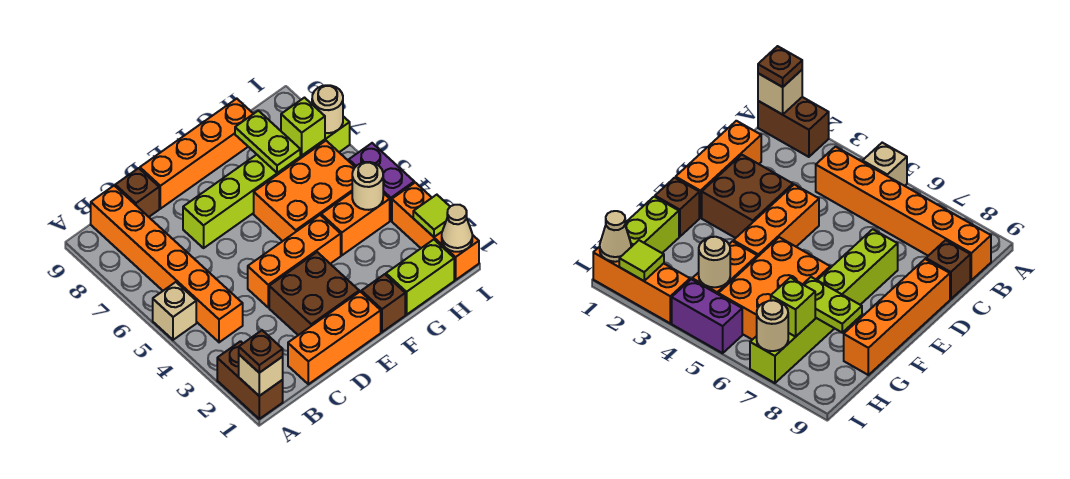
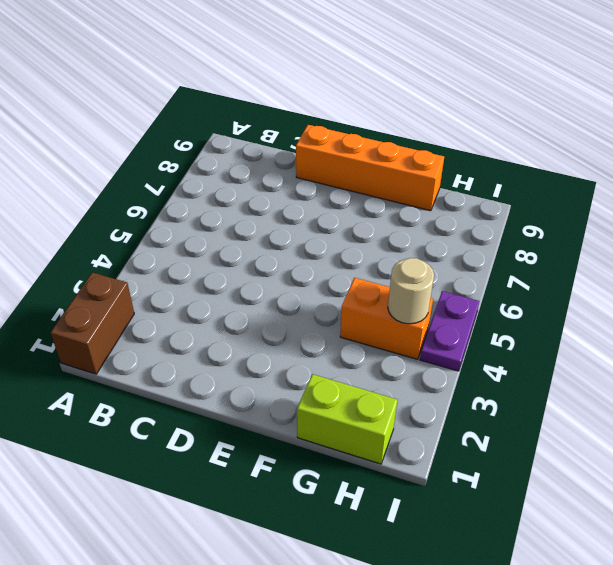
purple 1x2 plate [420,291,479,371] -> purple 1x2 brick [349,143,414,221]
none -> tan 1x1 brick [153,282,196,340]
none -> orange 1x6 brick [91,186,243,342]
none -> orange 1x3 brick [288,292,381,384]

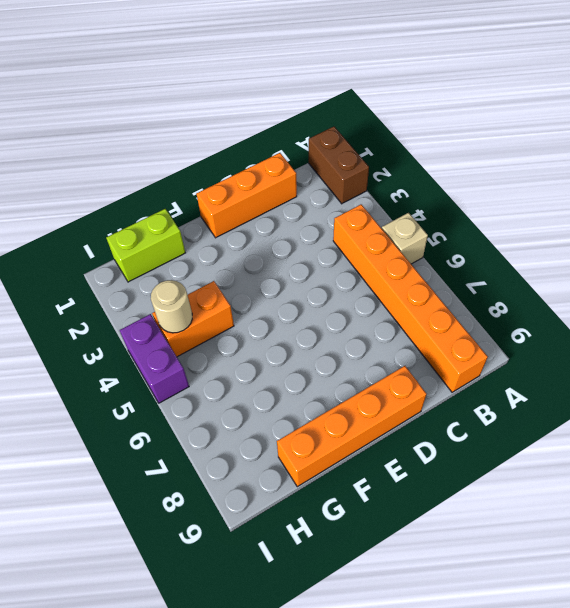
none -> brown 1x1 brick [115,168,159,217]
none -> brown 2x2 brick [269,252,359,335]
none -> orange 1x3 brick [248,215,341,307]

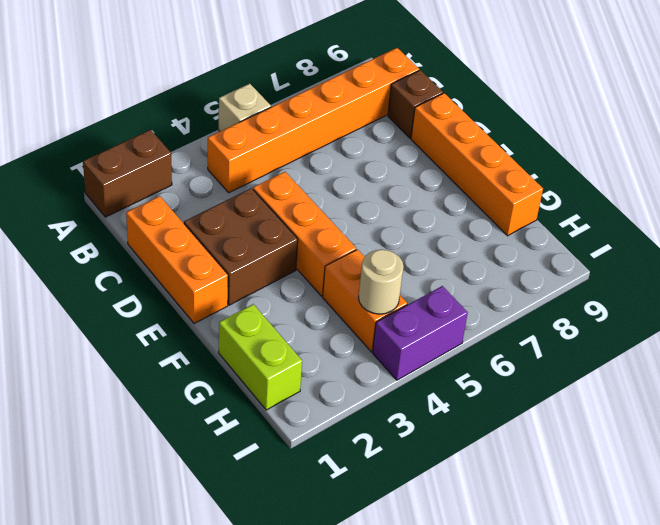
none -> lime 1x6 brick [183,117,350,248]
none -> brown 1x1 brick [361,274,405,332]
none -> orange 2x3 brick [254,141,355,241]

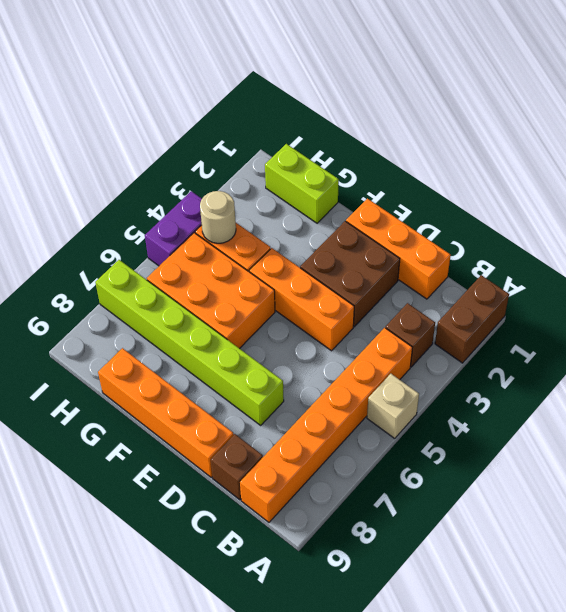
brown 1x1 brick [386,303,435,367] -> brown 1x1 brick moved to [361,274,405,332]
none -> orange 1x3 brick [392,183,479,280]
none -> tan 1x1 brick [239,355,283,396]
none -> lime 1x2 plate [235,111,300,173]

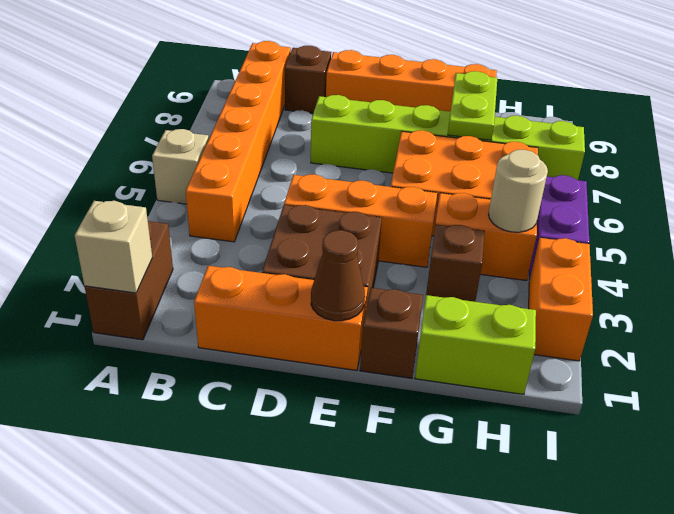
brown 1x1 cone [311,230,365,321] -> none
brown 1x1 brick [426,224,485,302] -> none
orange 1x2 brick [529,238,593,361] -> orange 1x3 brick [392,183,479,280]
none -> lime 1x1 brick [281,98,325,155]
none -> tan 1x1 cone [442,205,472,252]
none -> lime 1x1 tile [413,195,450,237]

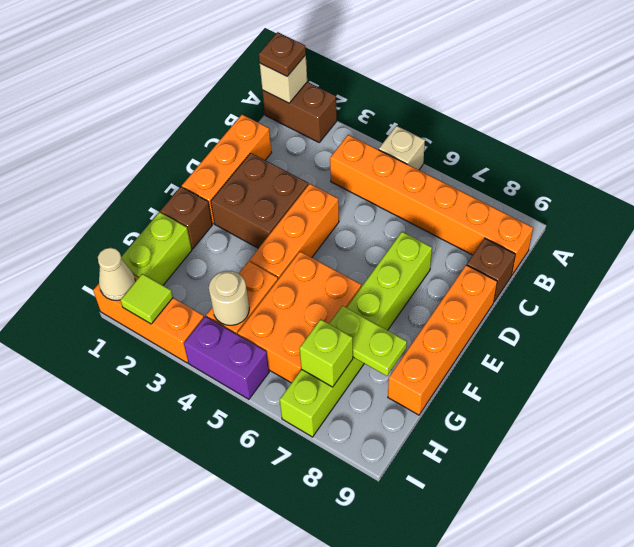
none -> tan 1x1 round brick [312,85,343,133]

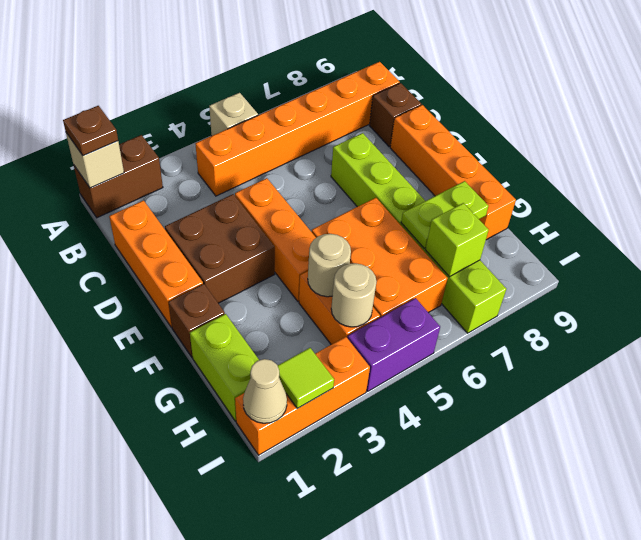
tan 1x1 round brick [308,234,351,297] -> tan 1x1 round brick moved to [312,85,343,133]

